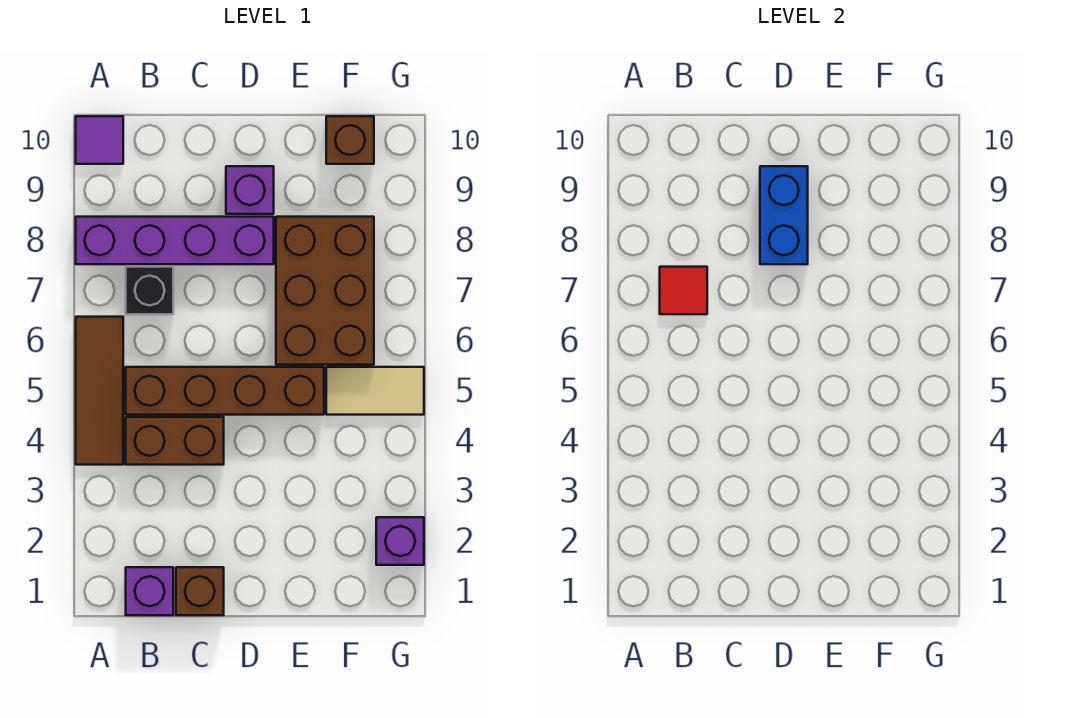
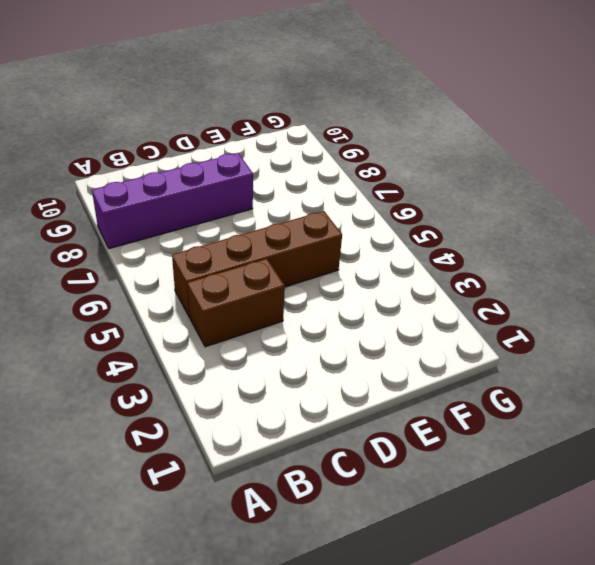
none -> brown 1x3 tile [76,317,123,465]
none -> purple 1x1 tile [76,116,123,164]
none -> purple 1x1 brick [126,567,173,615]

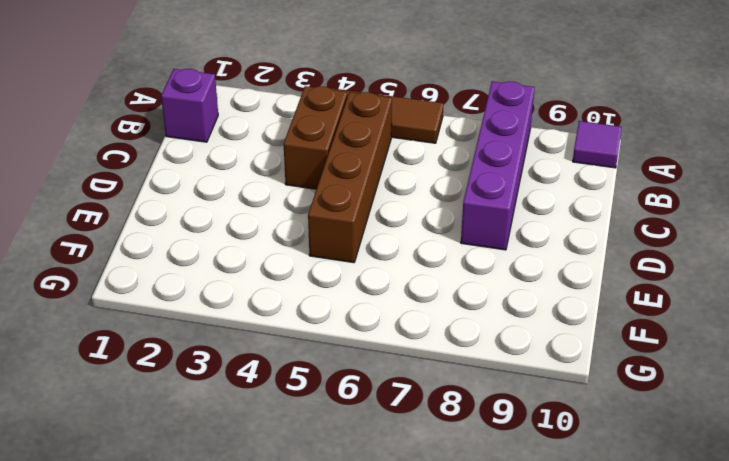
none -> black 1x1 brick [126,267,173,314]
none -> brown 1x1 brick [176,567,224,615]
none -> purple 1x1 brick [226,166,274,214]

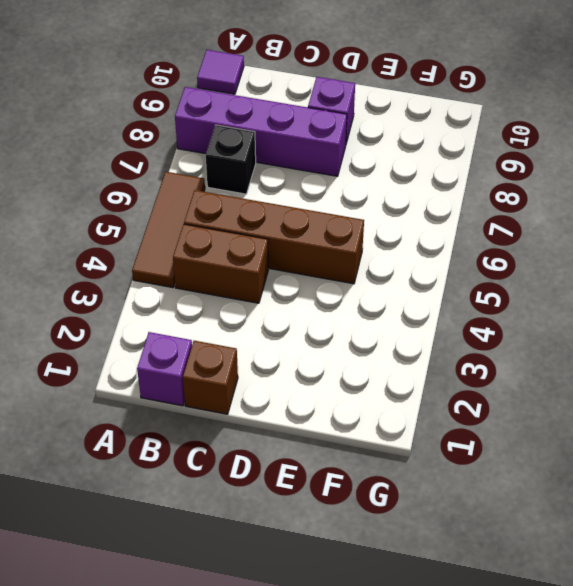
none -> brown 2x3 brick [276,217,374,365]
none -> tan 1x2 tile [326,367,424,415]
none -> brown 1x1 brick [326,116,374,164]

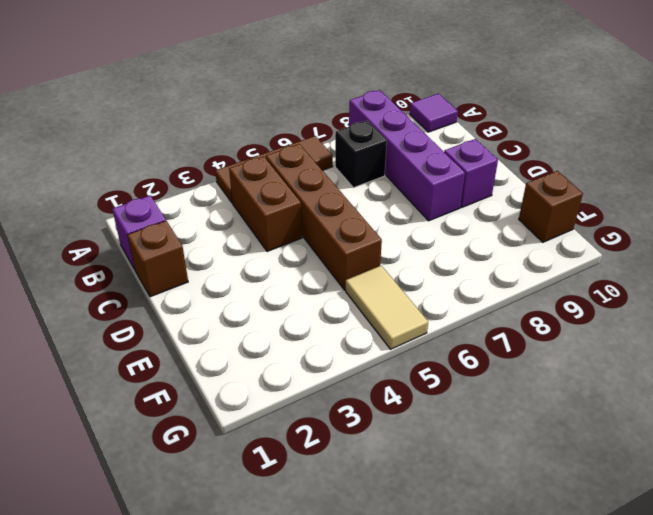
none -> brown 2x3 brick [276,217,374,365]
none -> purple 1x1 brick [376,517,424,565]
none -> red 1x1 tile [660,267,707,314]

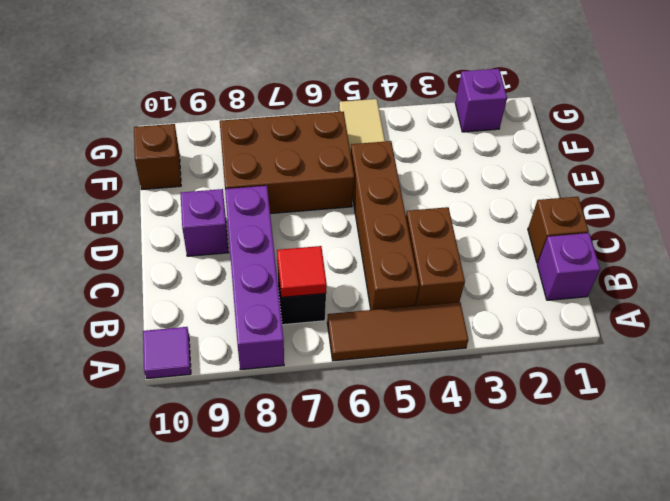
none -> blue 1x2 brick [760,166,808,264]

